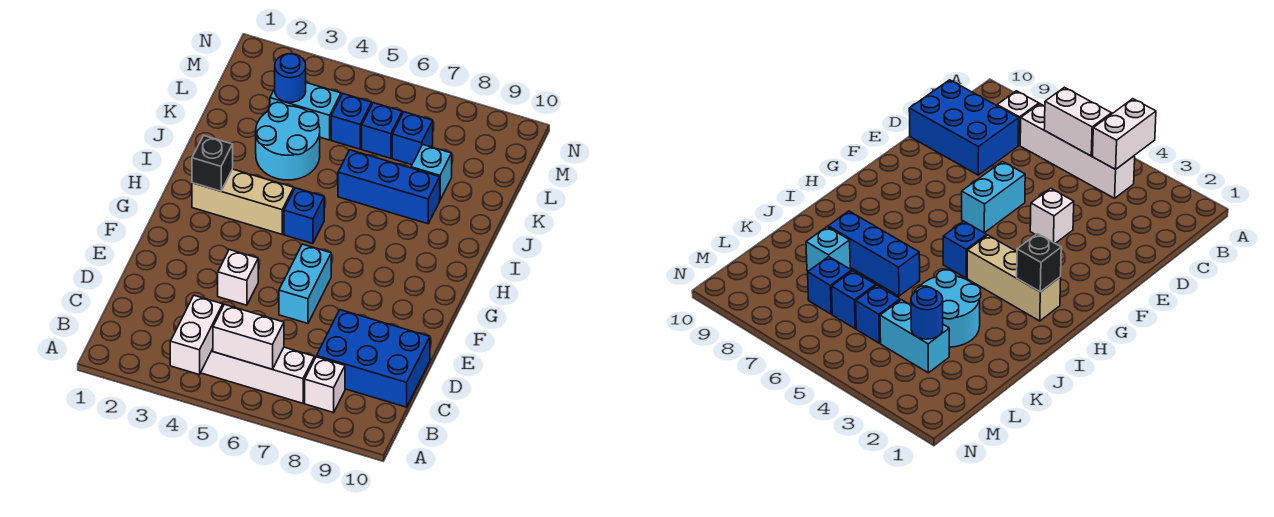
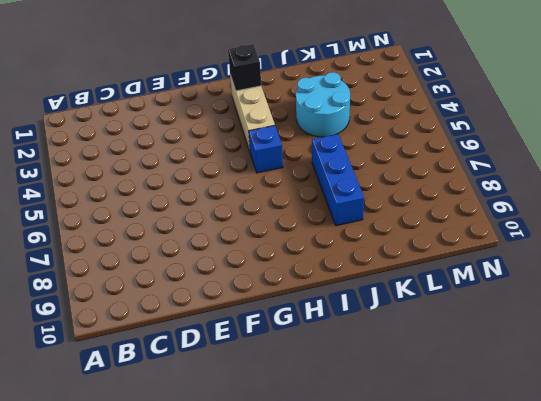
none -> white 1x4 brick [201,347,314,403]
none -> white 1x1 brick [305,357,345,413]
none -> blue 2x3 brick [316,310,430,407]

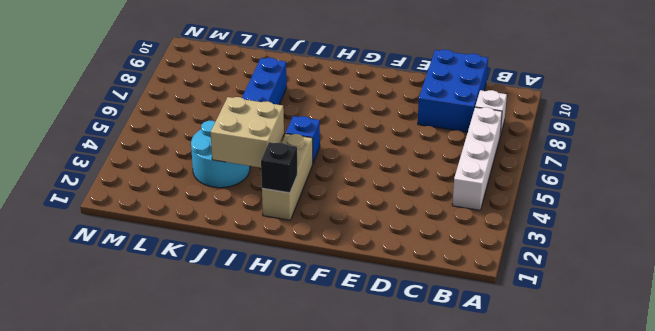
tan 2x2 brick [211,97,284,168] -> none
none -> white 1x1 brick [218,250,258,305]
none -> cyan 1x2 brick [279,244,331,323]
none -> cyan 1x1 brick [411,145,452,200]

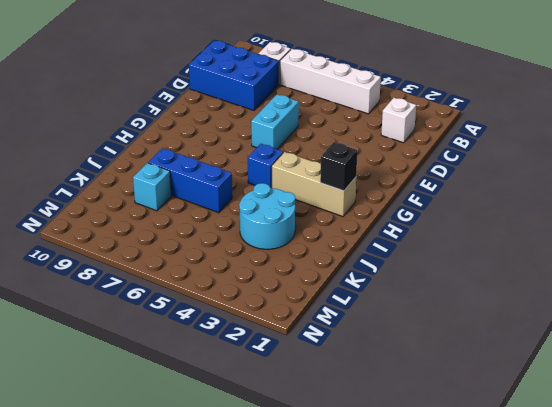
white 1x1 brick [381,98,416,143] -> white 1x1 brick moved to [218,250,258,305]
none -> cyan 1x2 brick [270,83,341,140]
none -> blue 1x1 brick [331,94,372,149]
none -> blue 1x1 brick [362,103,402,158]

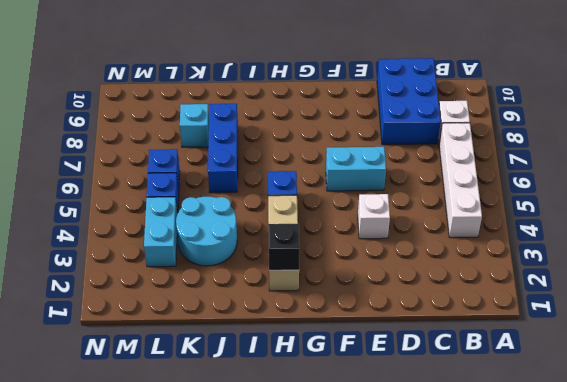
none -> blue 1x1 brick [392,112,433,165]
none -> white 1x2 brick [170,295,223,375]
none -> white 1x2 brick [213,304,284,369]

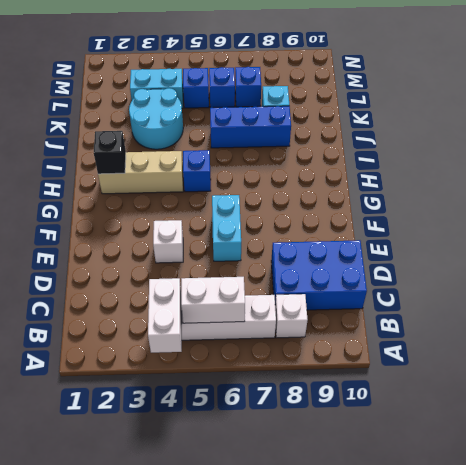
none -> blue 1x1 round brick [275,54,306,102]

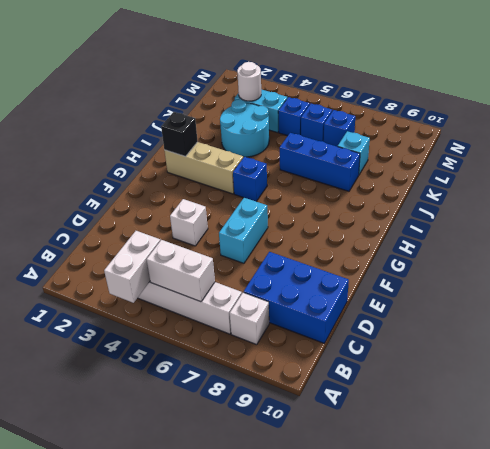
white 1x1 round brick [237,62,261,101] -> blue 1x1 round brick [275,54,306,102]

